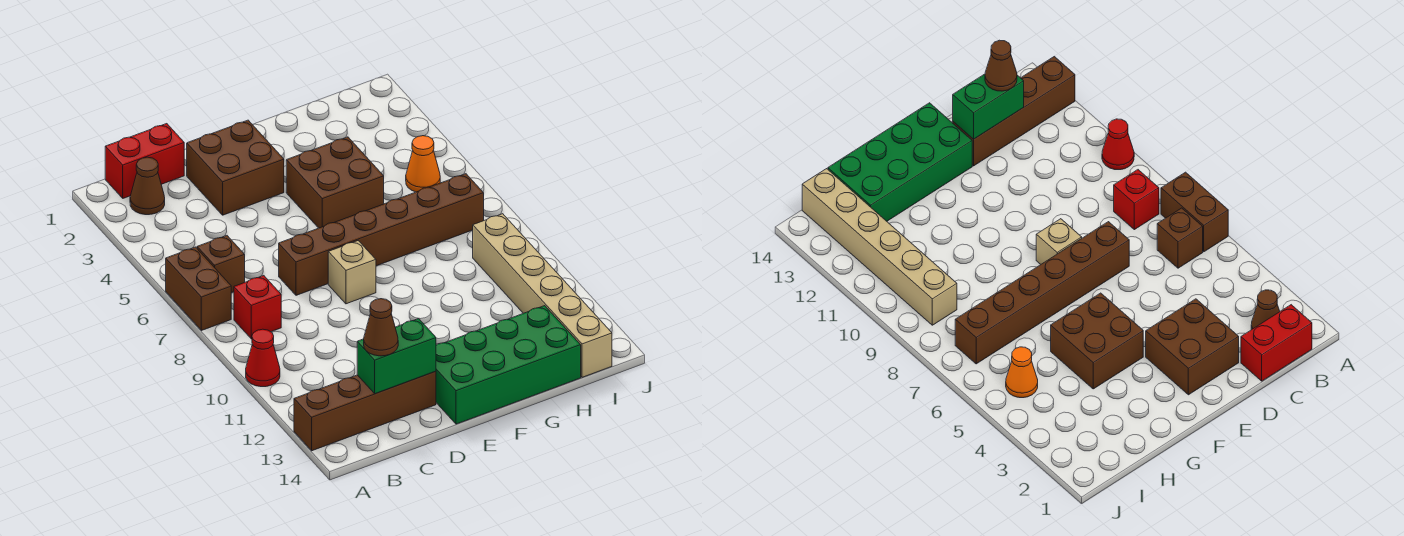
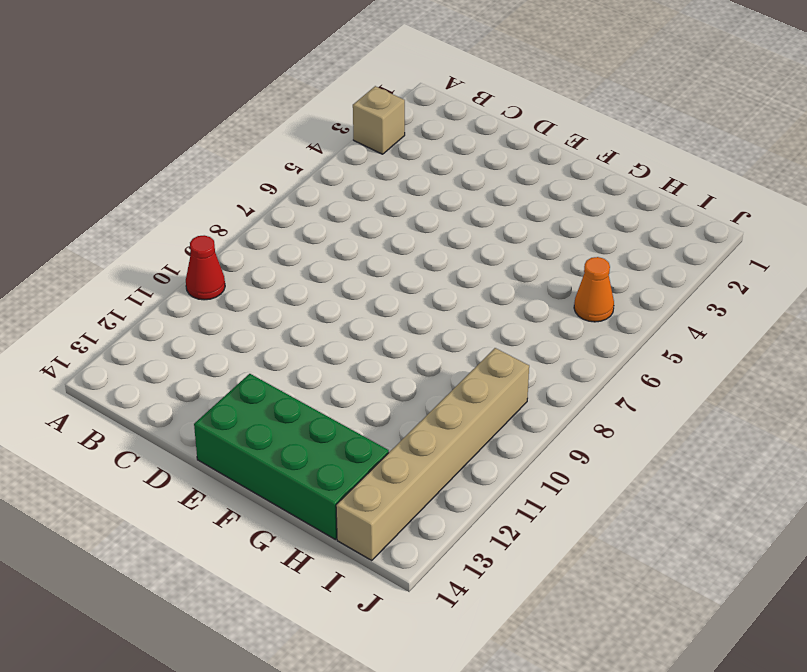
tan 1x1 brick [353,86,405,154] -> tan 1x1 brick moved to [328,241,376,304]
none -> brown 1x2 brick [166,247,231,331]
none -> brown 1x4 brick [294,371,436,451]
none -> red 1x2 brick [105,124,184,198]

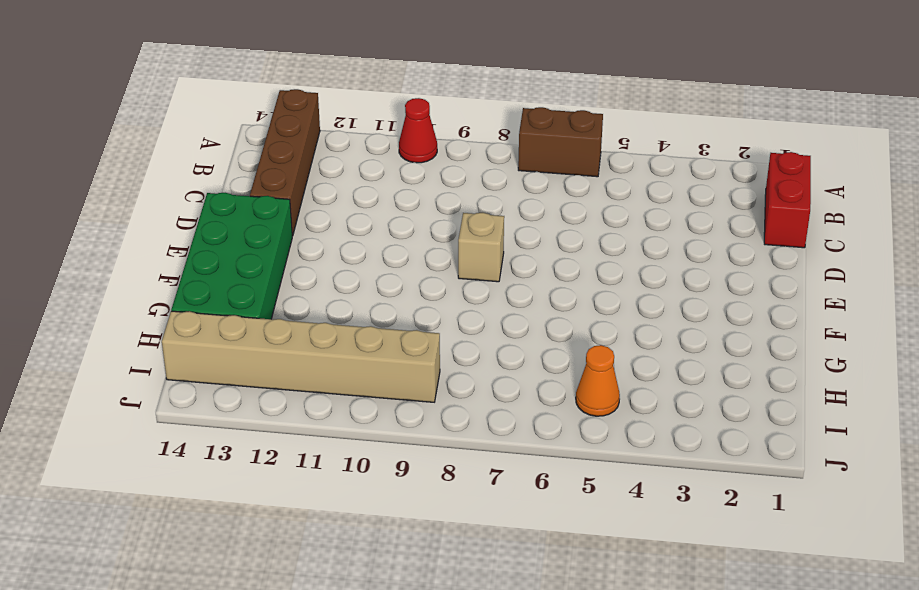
none -> brown 1x1 cone [130,157,165,215]
none -> brown 1x1 brick [197,236,245,293]
none -> red 1x1 brick [234,276,281,339]

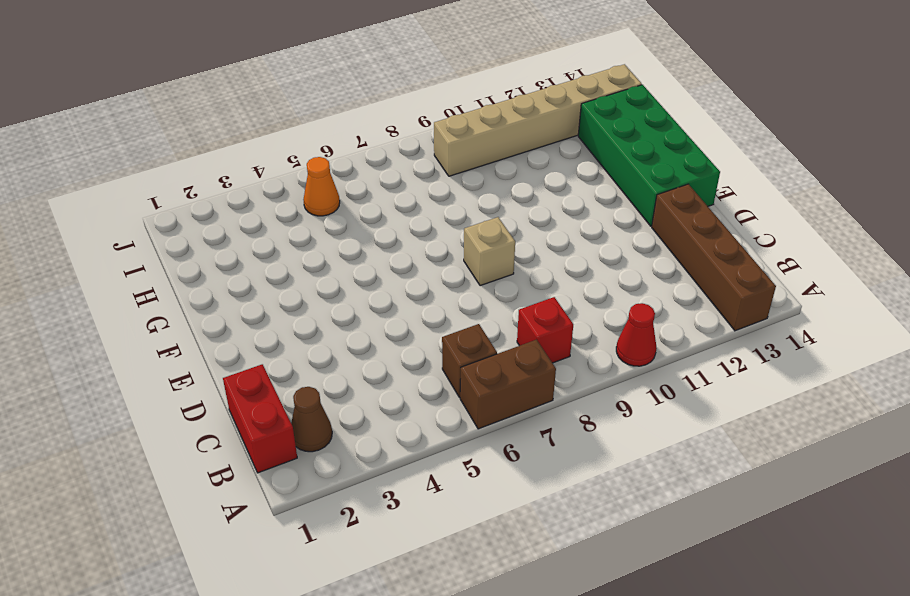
none -> brown 2x2 brick [187,120,284,215]
none -> brown 1x6 brick [279,174,484,295]
none -> brown 2x2 brick [286,137,384,228]

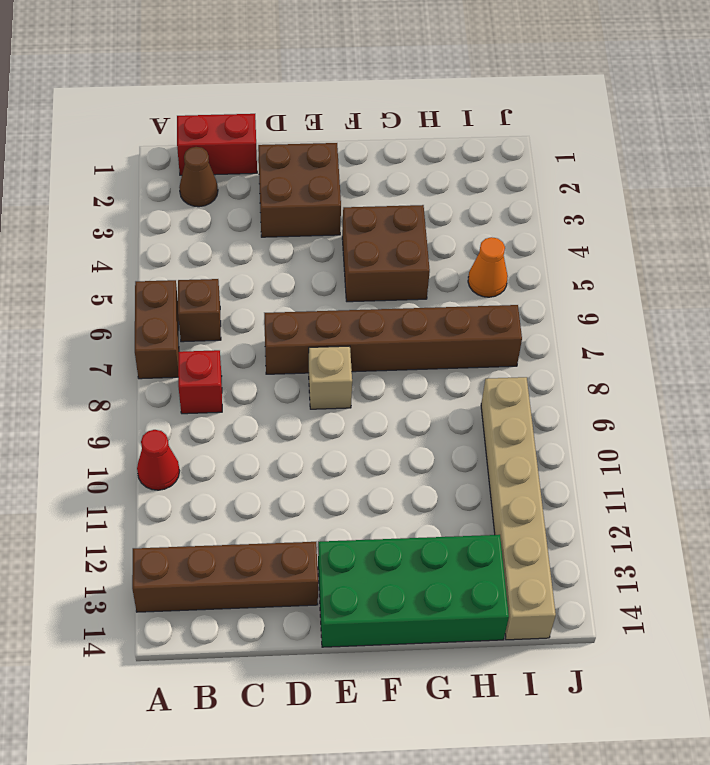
none -> green 1x2 brick [357,319,436,394]
none -> brown 1x1 cone [364,299,398,356]

